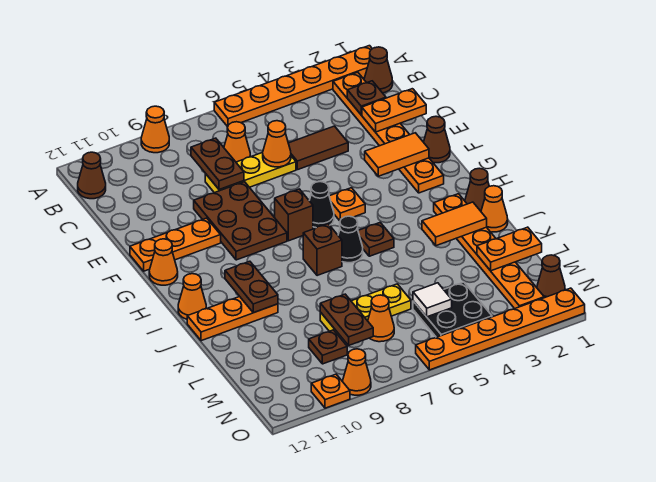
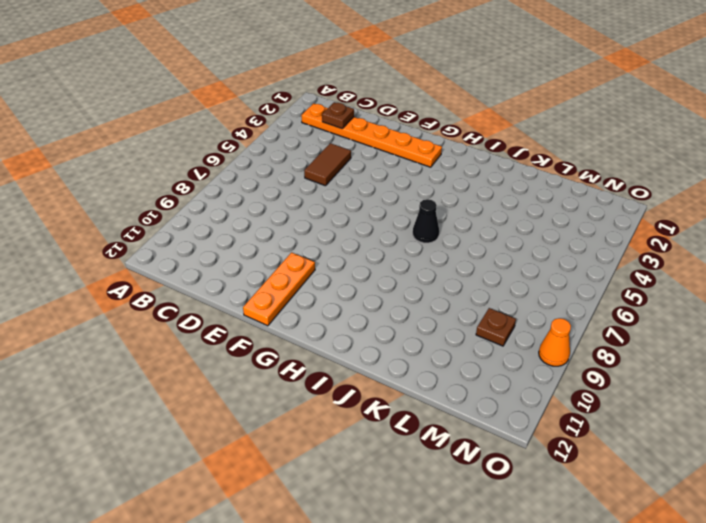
none -> orange 1x6 plate [214,46,372,127]
none -> orange 1x1 cone [141,106,169,153]
none -> brown 1x1 cone [364,47,393,93]
none -> brown 1x1 cone [78,152,106,199]

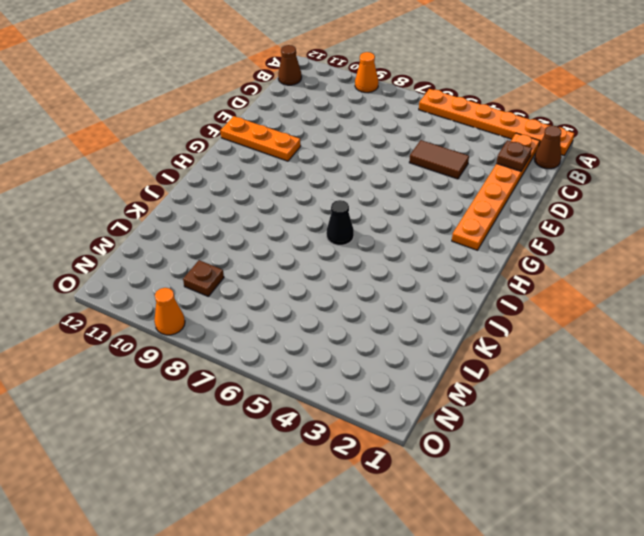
none -> orange 1x1 cone [224,122,250,162]
none -> yellow 1x3 plate [205,152,296,193]
none -> brown 2x3 plate [194,182,287,260]
none -> brown 1x1 cone [424,116,450,163]

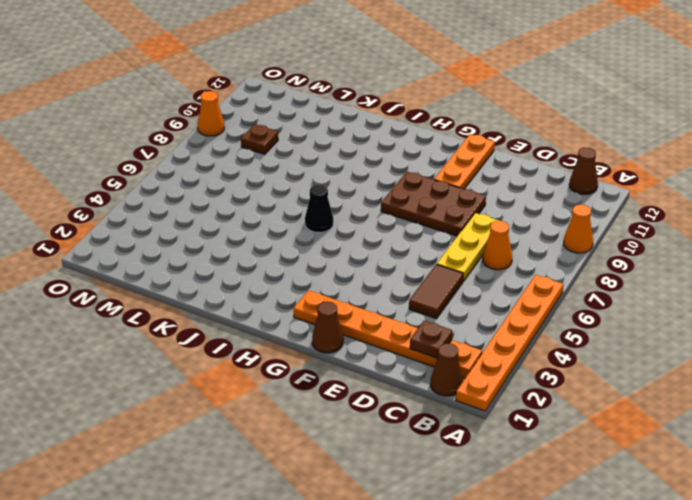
none -> orange 1x1 plate [329,188,365,221]
none -> black 1x1 cone [309,182,334,228]
none -> brown 1x1 brick [275,189,313,241]
none -> orange 1x1 cone [149,239,178,285]

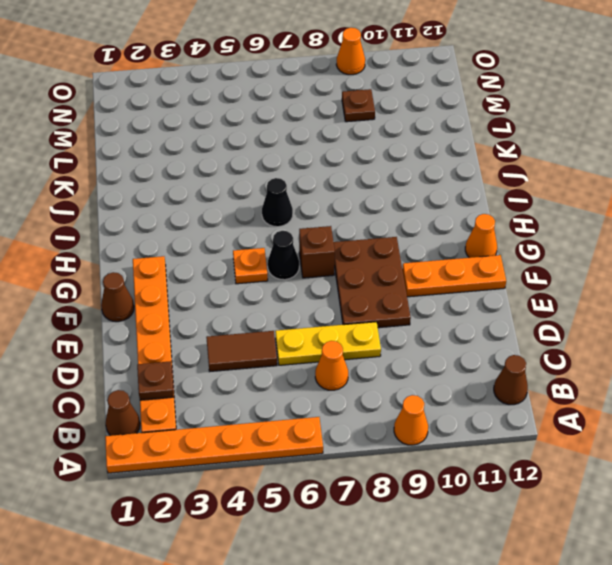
none -> brown 1x1 cone [465,168,489,211]
none -> orange 1x6 plate [434,194,544,309]
none -> brown 1x1 plate [358,223,394,256]
none -> brown 1x1 brick [303,224,342,276]

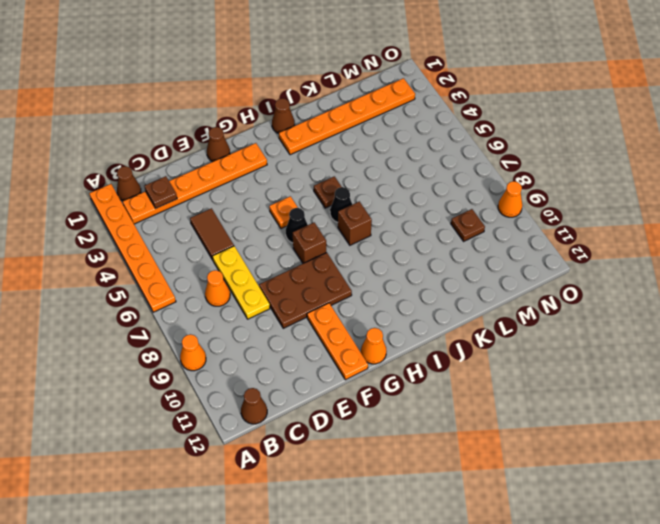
none -> orange 1x1 cone [178,274,206,319]
none -> orange 1x1 cone [481,186,508,232]
none -> orange 1x3 plate [187,297,278,341]
none -> yellow 1x3 plate [320,284,411,336]

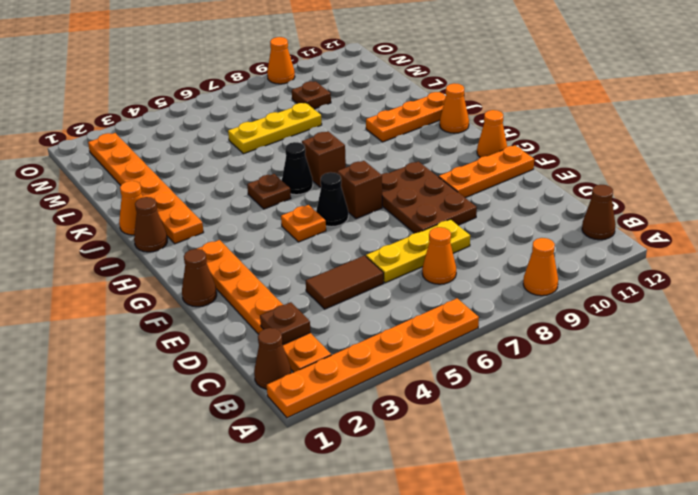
none -> black 2x2 plate [413,282,492,337]
none -> orange 1x1 cone [368,295,394,342]
none -> brown 1x1 cone [537,255,565,298]
none -> orange 1x6 plate [416,288,585,370]

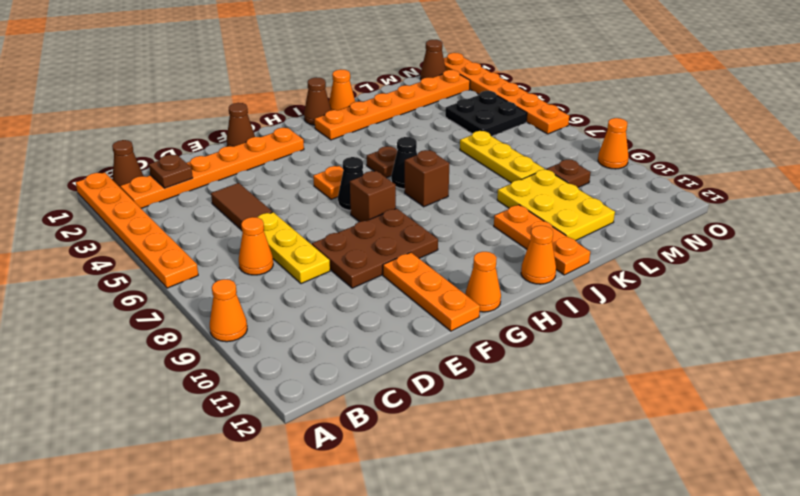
yellow 2x3 plate [497,169,615,241] -> none
none -> brown 1x1 cone [78,152,106,199]
none -> orange 1x1 cone [368,295,394,342]
none -> orange 1x1 plate [311,374,350,408]
none -> brown 1x2 plate [191,138,244,190]

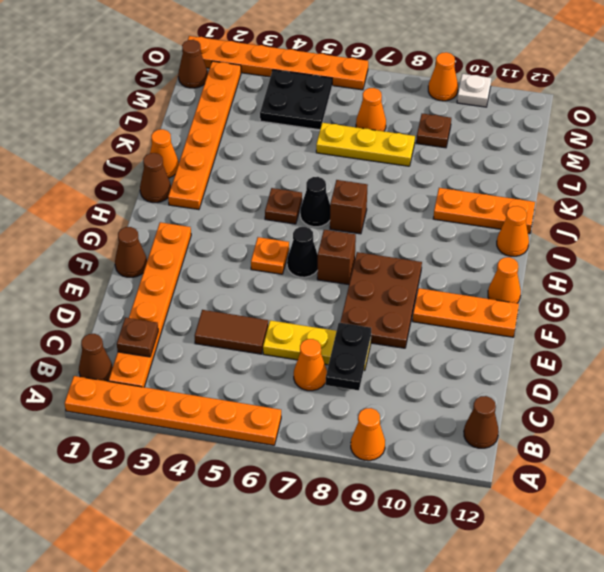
black 1x2 plate [326,323,371,390] -> brown 1x2 plate [191,138,244,190]
white 1x1 plate [457,74,491,107] -> orange 1x1 plate [311,374,350,408]
none -> orange 1x2 plate [362,89,426,132]
none -> orange 1x1 cone [263,121,291,167]
none -> orange 1x2 tile [365,133,429,176]
none -> brown 1x2 plate [225,261,278,313]

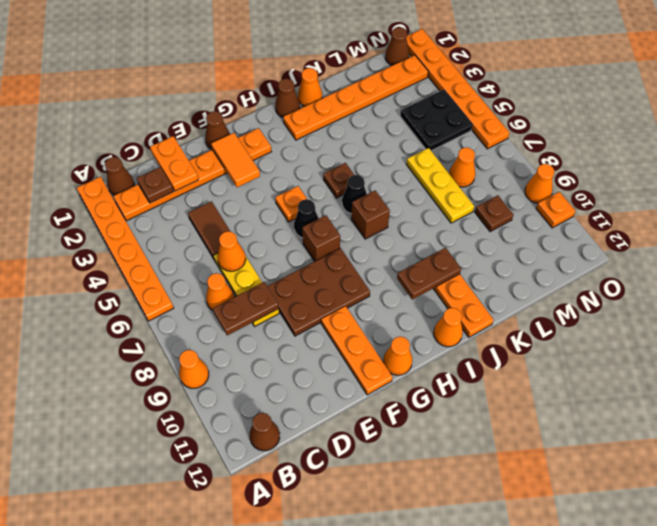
none -> orange 1x2 tile [422,202,487,246]
none -> orange 1x2 plate [477,227,542,271]
none -> brown 1x2 plate [320,294,373,345]
none -> white 1x1 tile [413,283,452,317]

